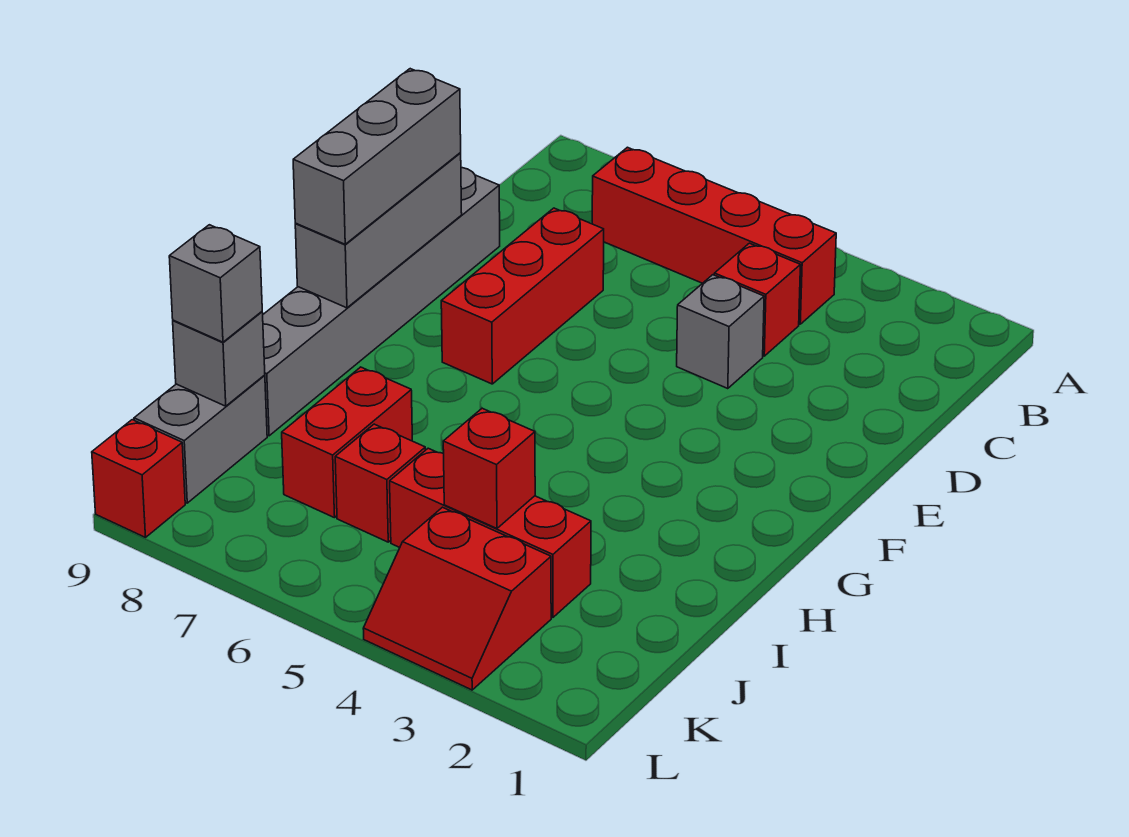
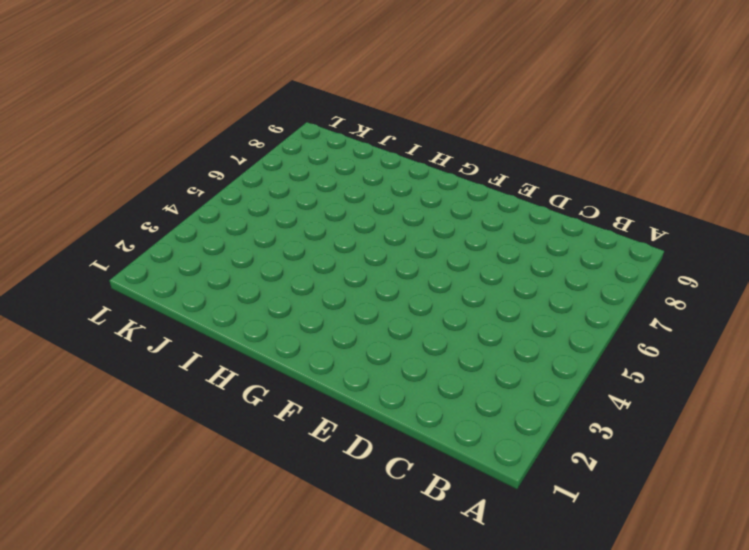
none -> red 1x4 brick [592,147,836,324]
none -> red 1x1 brick [714,243,800,356]
none -> grey 1x1 brick [677,275,764,389]

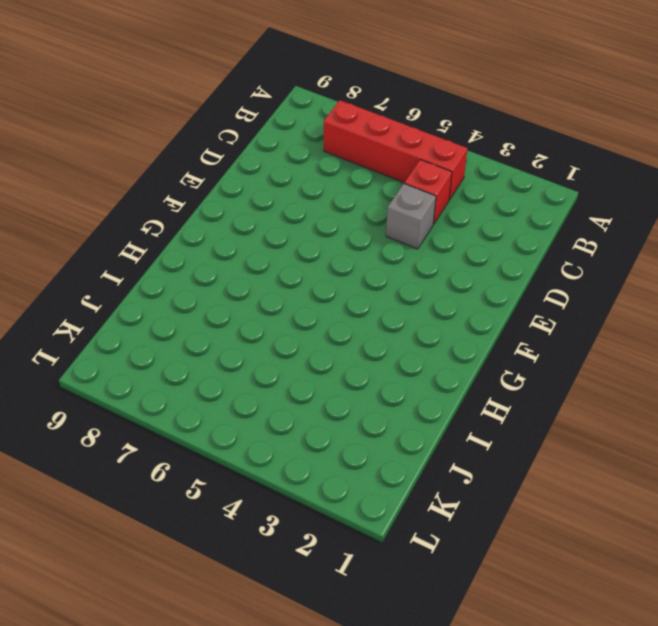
none -> red 1x3 brick [441,208,604,384]
none -> grey 1x6 brick [263,168,500,436]
none -> red 1x2 brick [282,367,412,518]

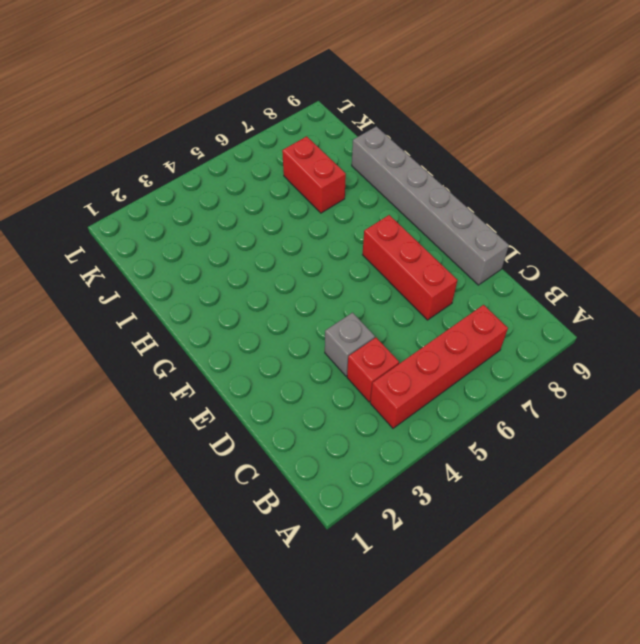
none -> red 1x3 brick [390,448,591,617]
none -> red 1x1 brick [335,424,425,542]
none -> grey 1x2 brick [134,375,267,503]

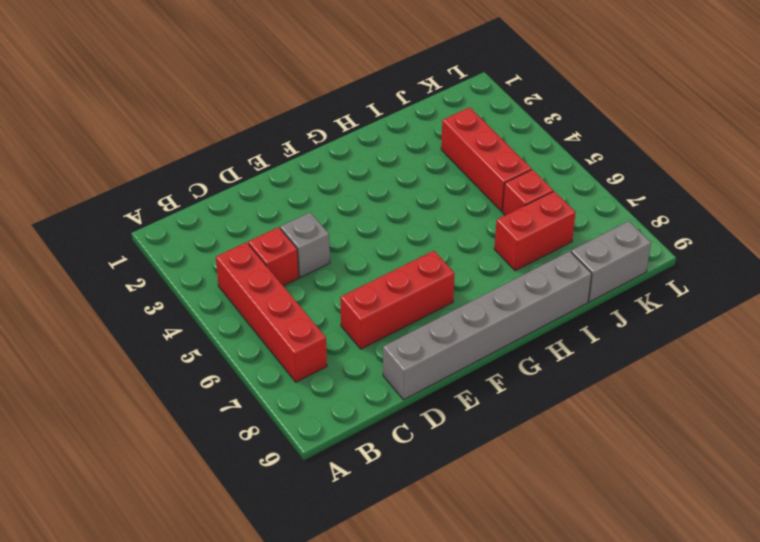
none -> red 2x2 slope [363,507,551,690]
none -> red 1x1 brick [92,420,185,537]
none -> grey 1x3 brick [295,153,462,308]

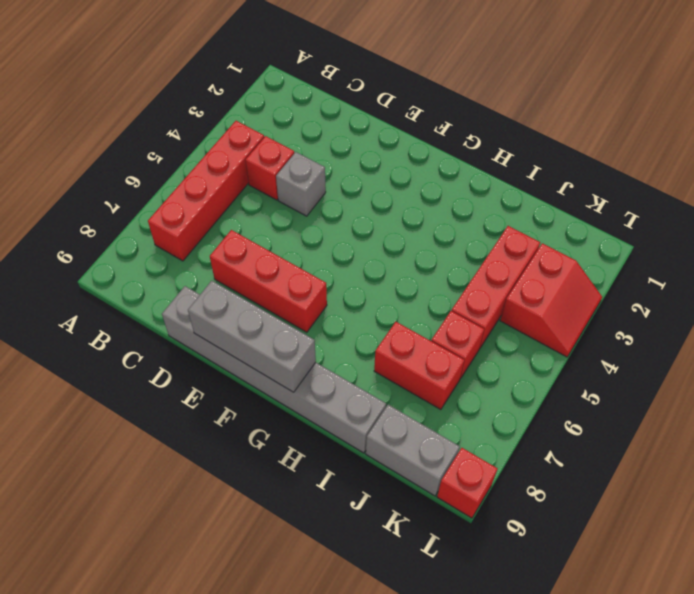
none -> red 1x1 brick [443,408,535,528]
none -> grey 1x1 brick [173,312,265,406]
none -> grey 1x3 brick [293,69,461,244]

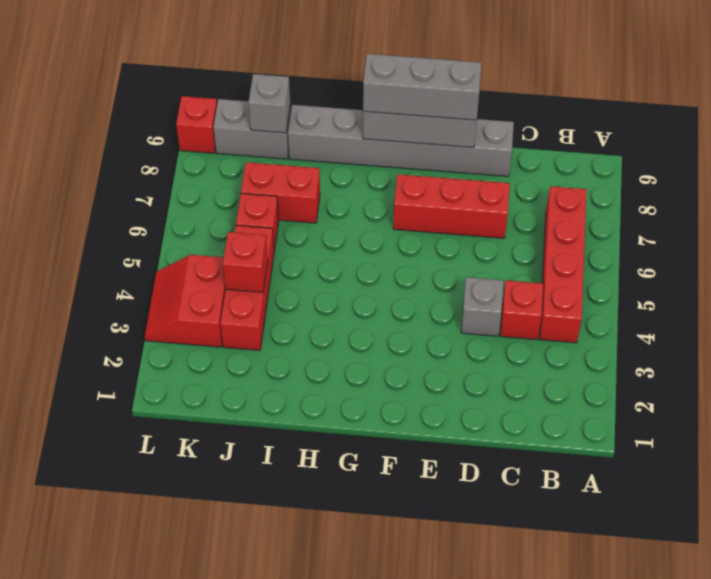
none -> grey 1x1 brick [169,225,262,342]

